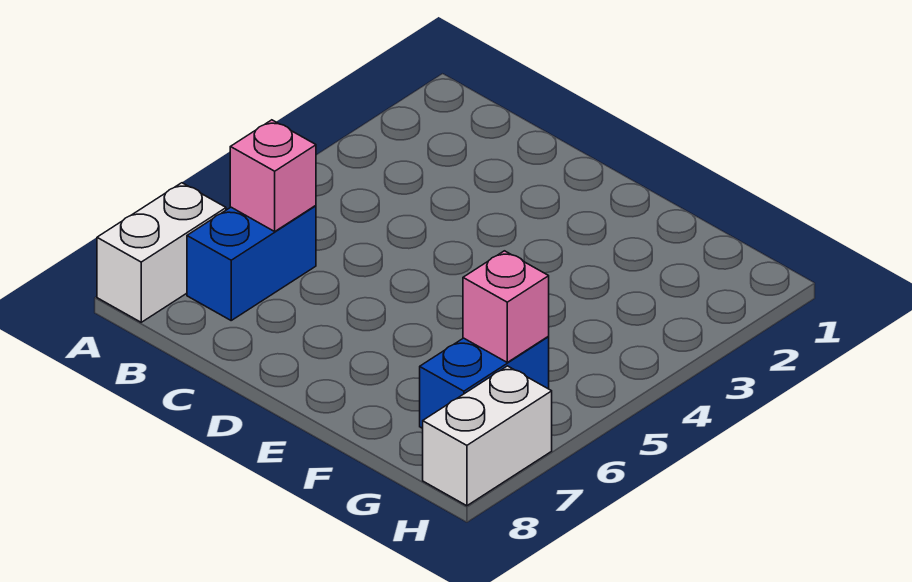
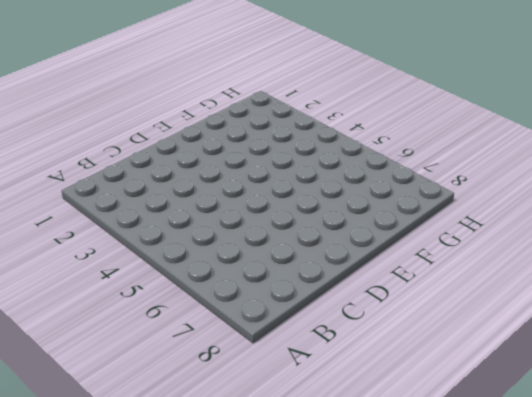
none -> white 1x2 brick [97,183,226,322]
none -> blue 1x2 brick [187,206,316,320]

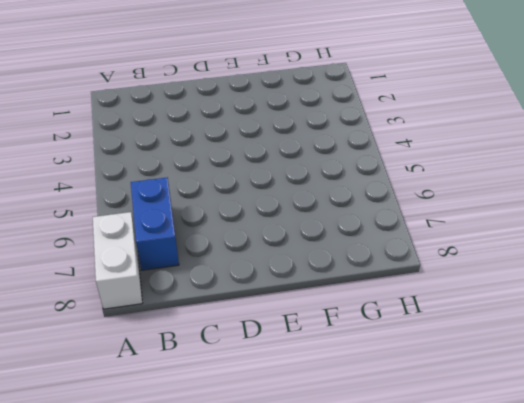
none -> blue 1x2 brick [420,337,549,428]
none -> white 1x2 brick [423,366,552,506]

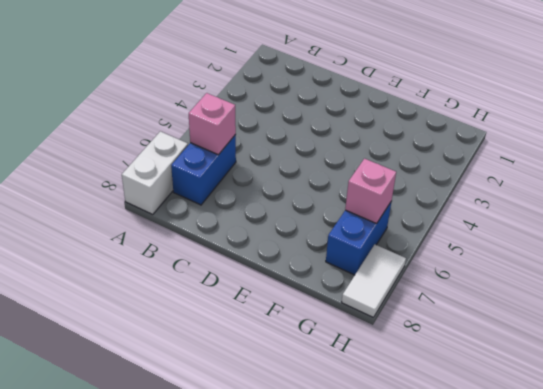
white 1x2 tile [342,245,406,318] -> white 1x2 brick [423,366,552,506]

